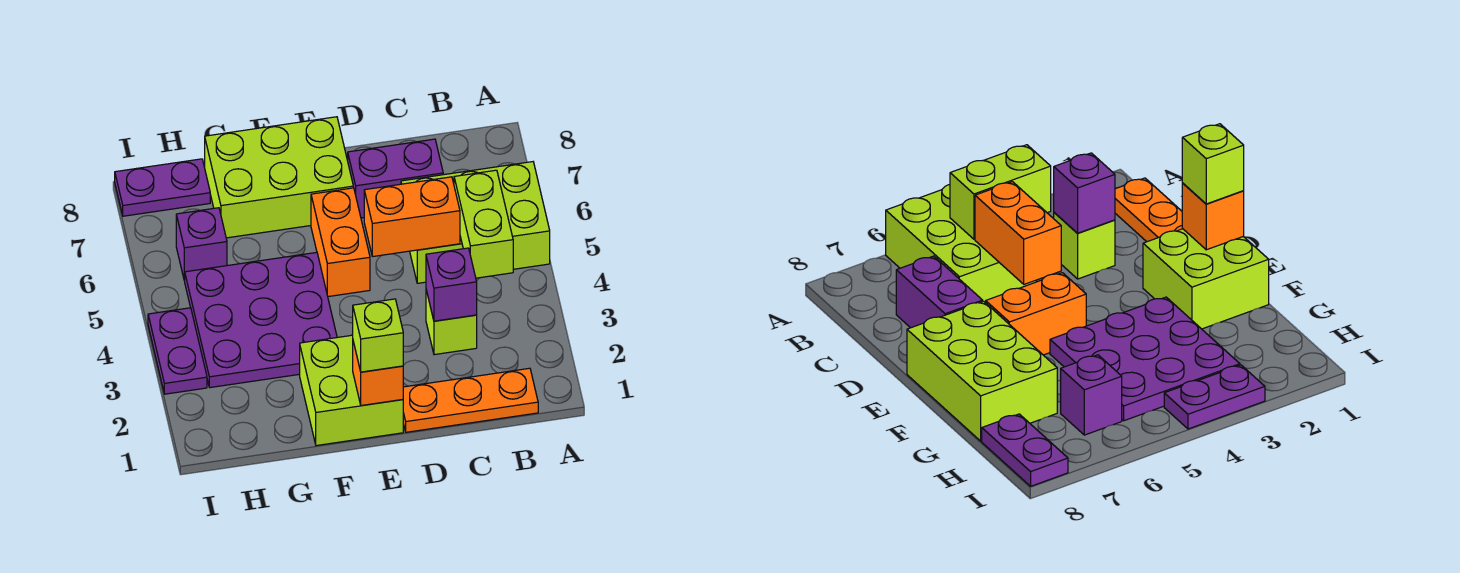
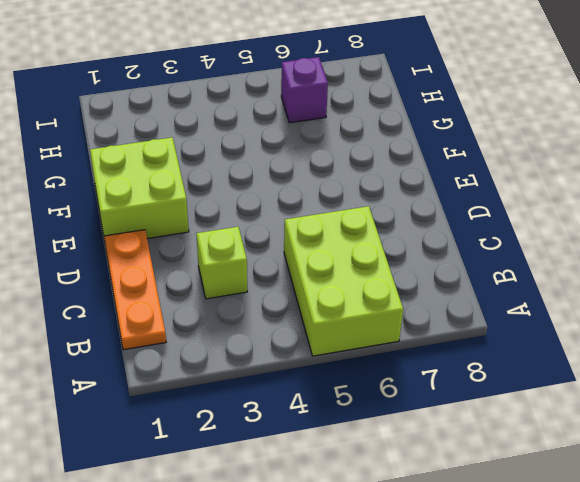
none -> purple 1x2 brick [348,139,443,218]
none -> orange 1x2 brick [311,188,370,297]
none -> lime 2x3 brick [205,117,353,238]

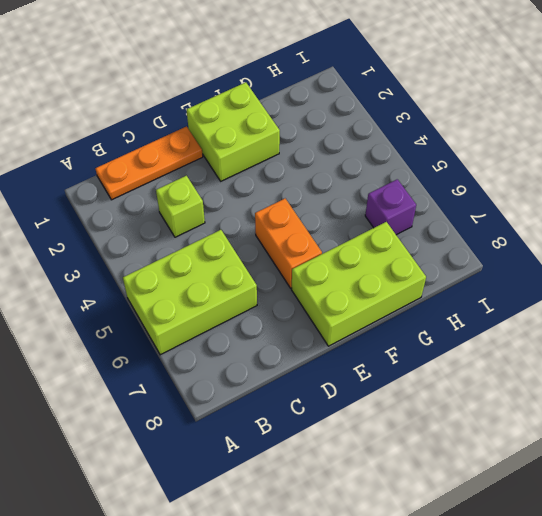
none -> purple 1x2 brick [348,139,443,218]
none -> purple 3x3 plate [185,252,337,388]
none -> purple 1x2 plate [115,159,210,216]

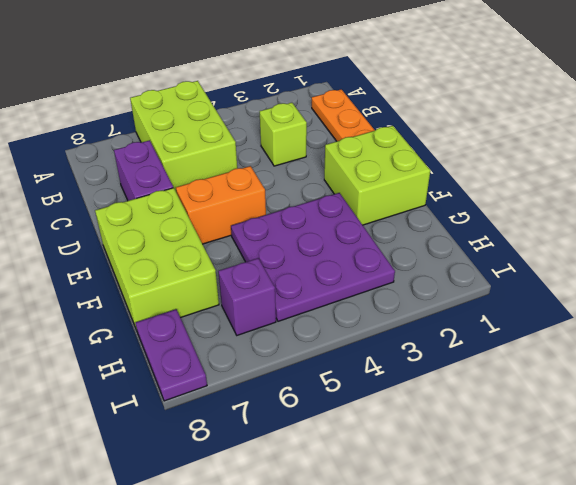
none -> purple 1x2 plate [148,308,207,394]
none -> lime 1x2 brick [454,170,513,278]
none -> purple 1x1 brick [426,248,477,321]

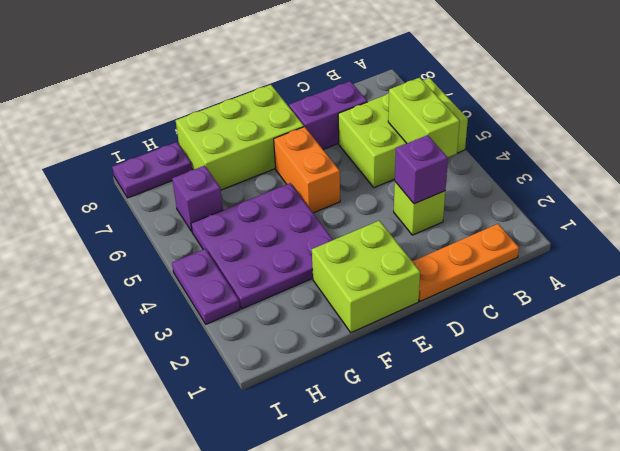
none -> orange 1x2 brick [364,177,460,257]
none -> orange 1x1 brick [353,342,403,406]
none -> lime 1x1 brick [353,299,403,372]

